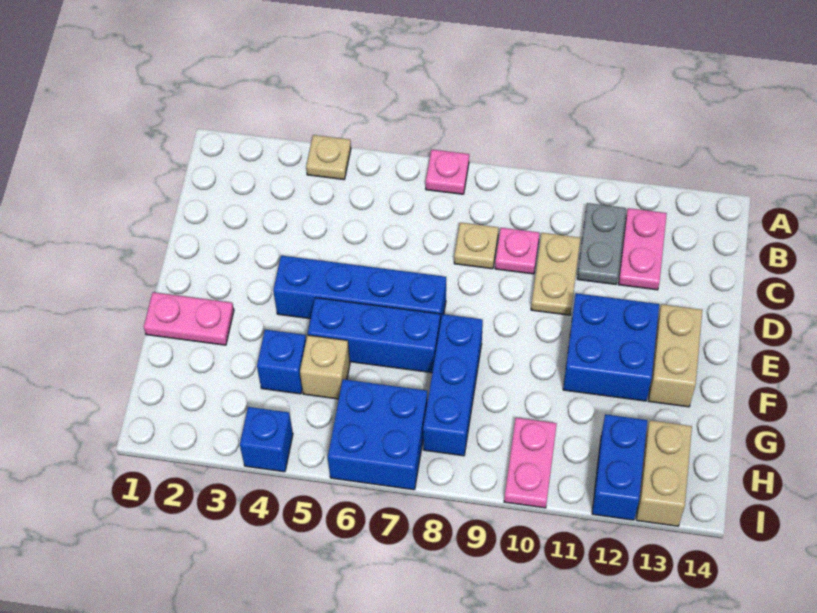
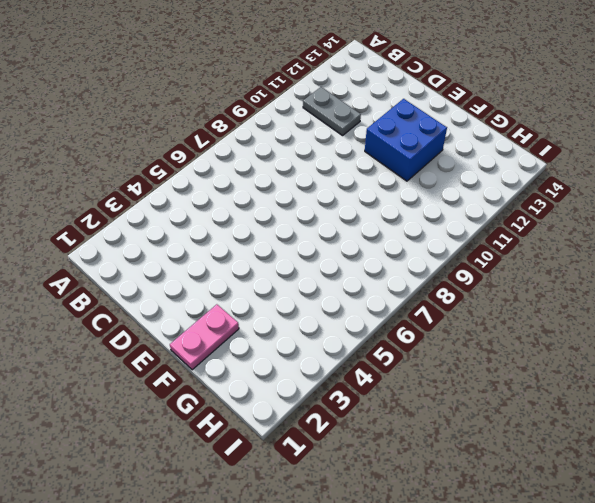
none -> tan 1x1 plate [306,135,351,180]
none -> pink 1x1 plate [426,150,469,194]
none -> pink 1x2 plate [619,208,667,290]

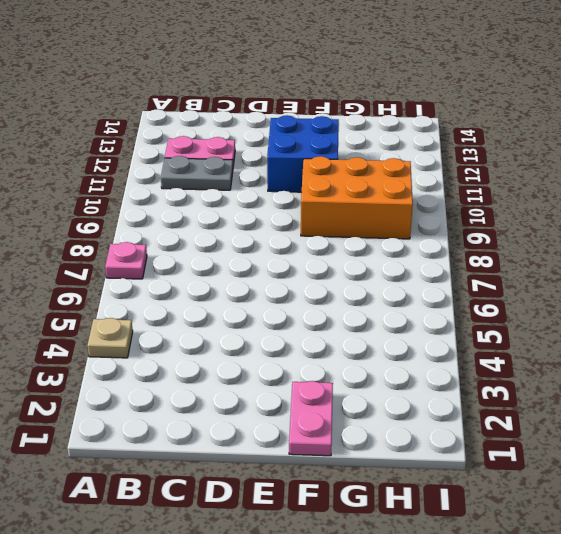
orange 2x3 brick [301,156,413,239] -> pink 1x2 plate [504,418,557,508]
none -> tan 1x1 plate [454,222,499,269]
none -> pink 1x1 plate [495,228,539,274]
none -> tan 1x2 plate [531,233,580,315]

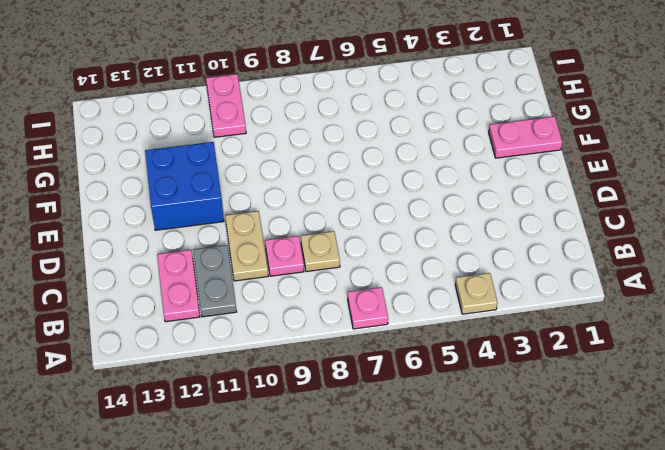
none -> blue 1x4 brick [273,256,446,324]
none -> tan 1x2 brick [649,304,702,407]
none -> blue 1x3 brick [308,298,440,373]

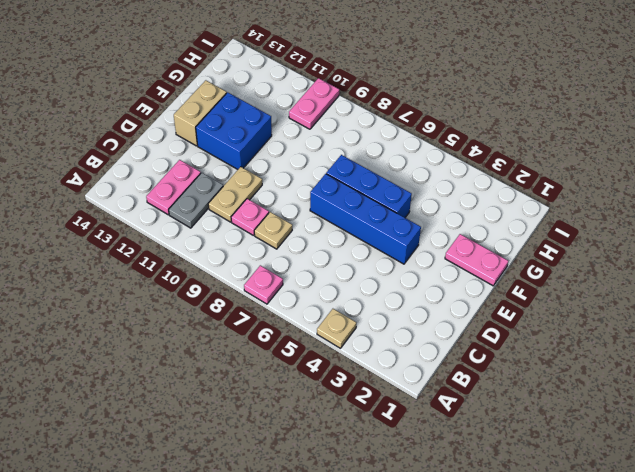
none -> blue 1x3 brick [423,314,483,456]
none -> blue 1x1 brick [257,330,306,394]
none -> tan 1x1 brick [300,335,350,399]

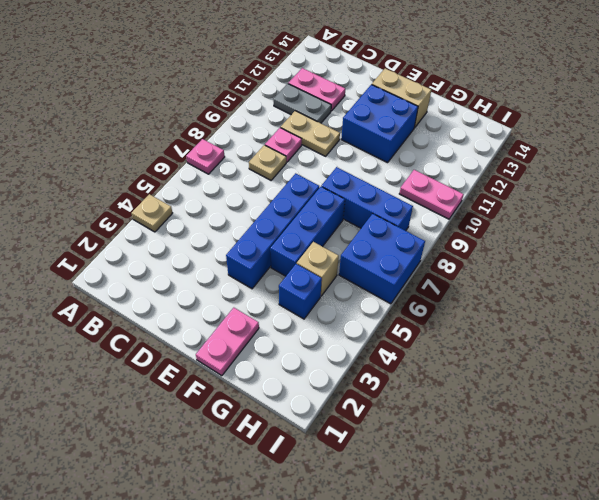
none -> blue 1x2 brick [592,414,647,520]
none -> tan 1x2 brick [636,420,692,526]
none -> blue 1x1 brick [240,407,293,472]

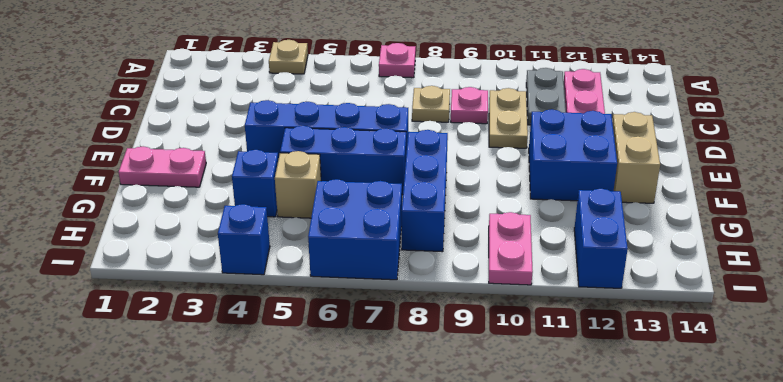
none -> tan 1x2 brick [636,420,692,526]

